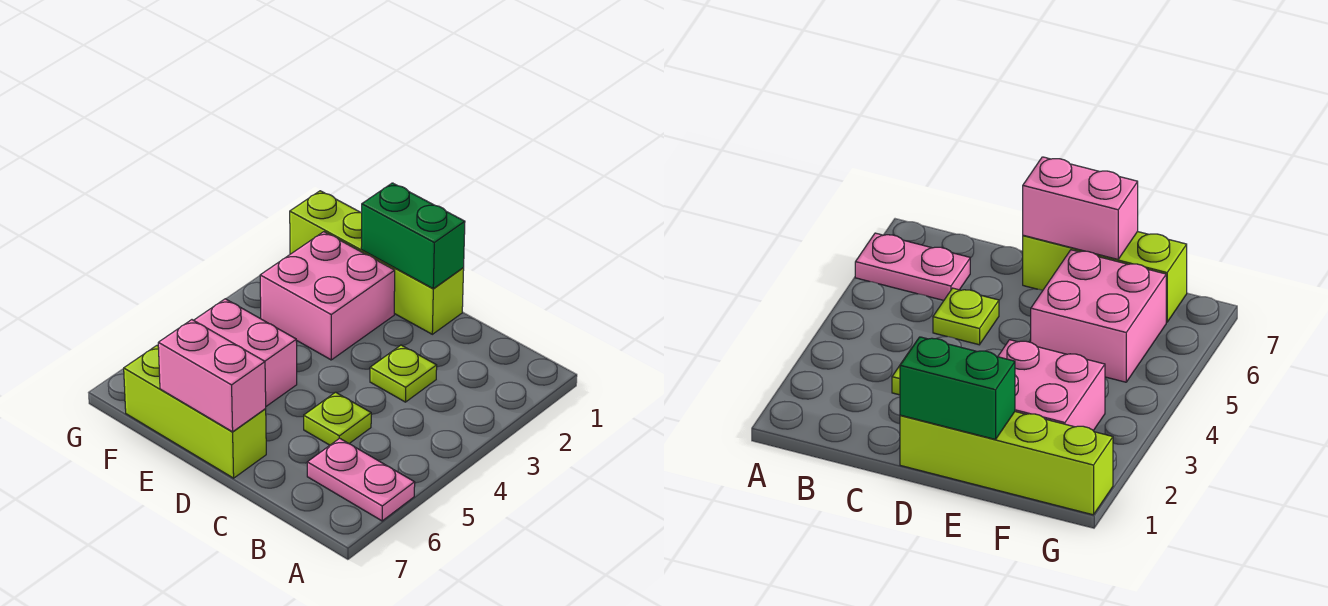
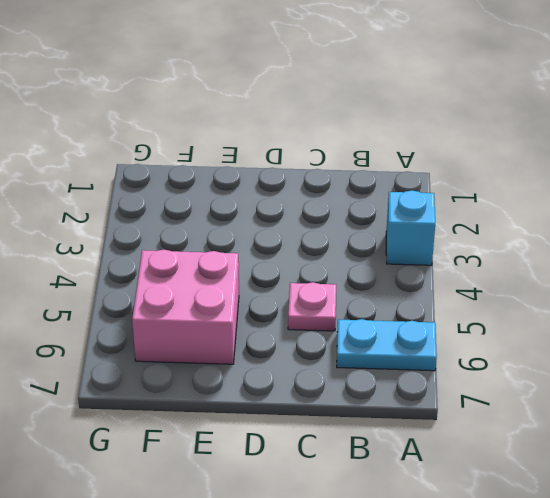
cyan 1x1 brick [386,190,435,265] -> none
cyan 1x2 plate [337,319,437,371] -> pink 1x2 plate [307,438,415,521]
pink 1x1 plate [288,282,336,331] -> lime 1x1 plate [304,392,371,445]
none -> lime 1x1 plate [370,345,437,402]
none -> lime 1x4 brick [290,191,464,334]

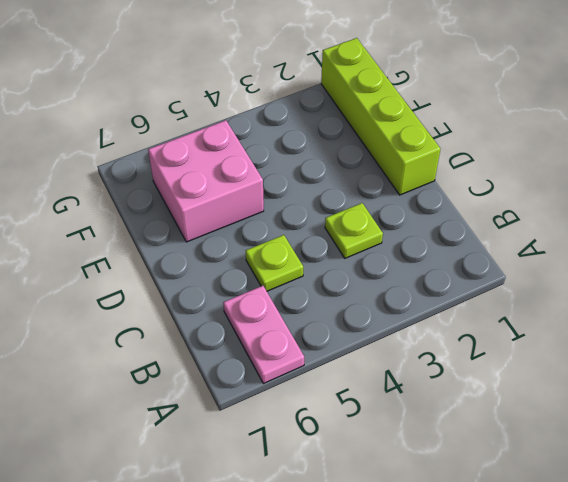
none -> lime 1x3 brick [124,345,266,478]
none -> pink 2x2 brick [260,232,395,360]

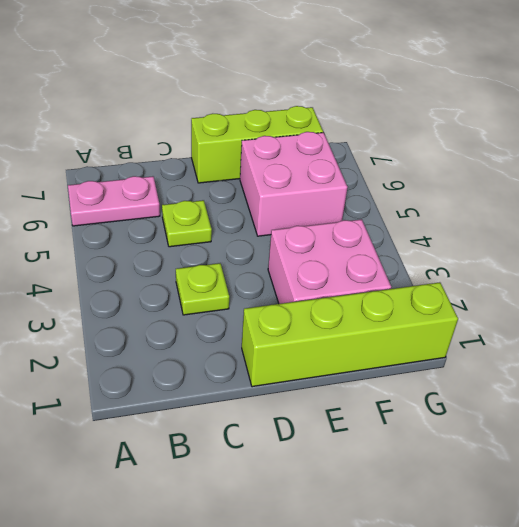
none -> green 1x2 brick [361,183,465,289]
none -> pink 1x2 brick [158,320,266,432]

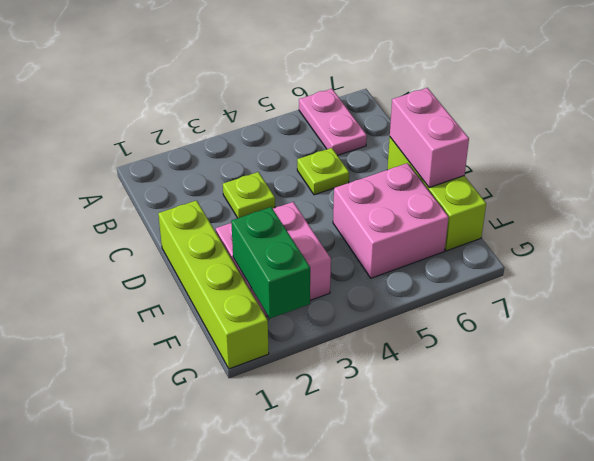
green 1x2 brick [231,207,310,318] -> green 1x2 brick moved to [361,183,465,289]

